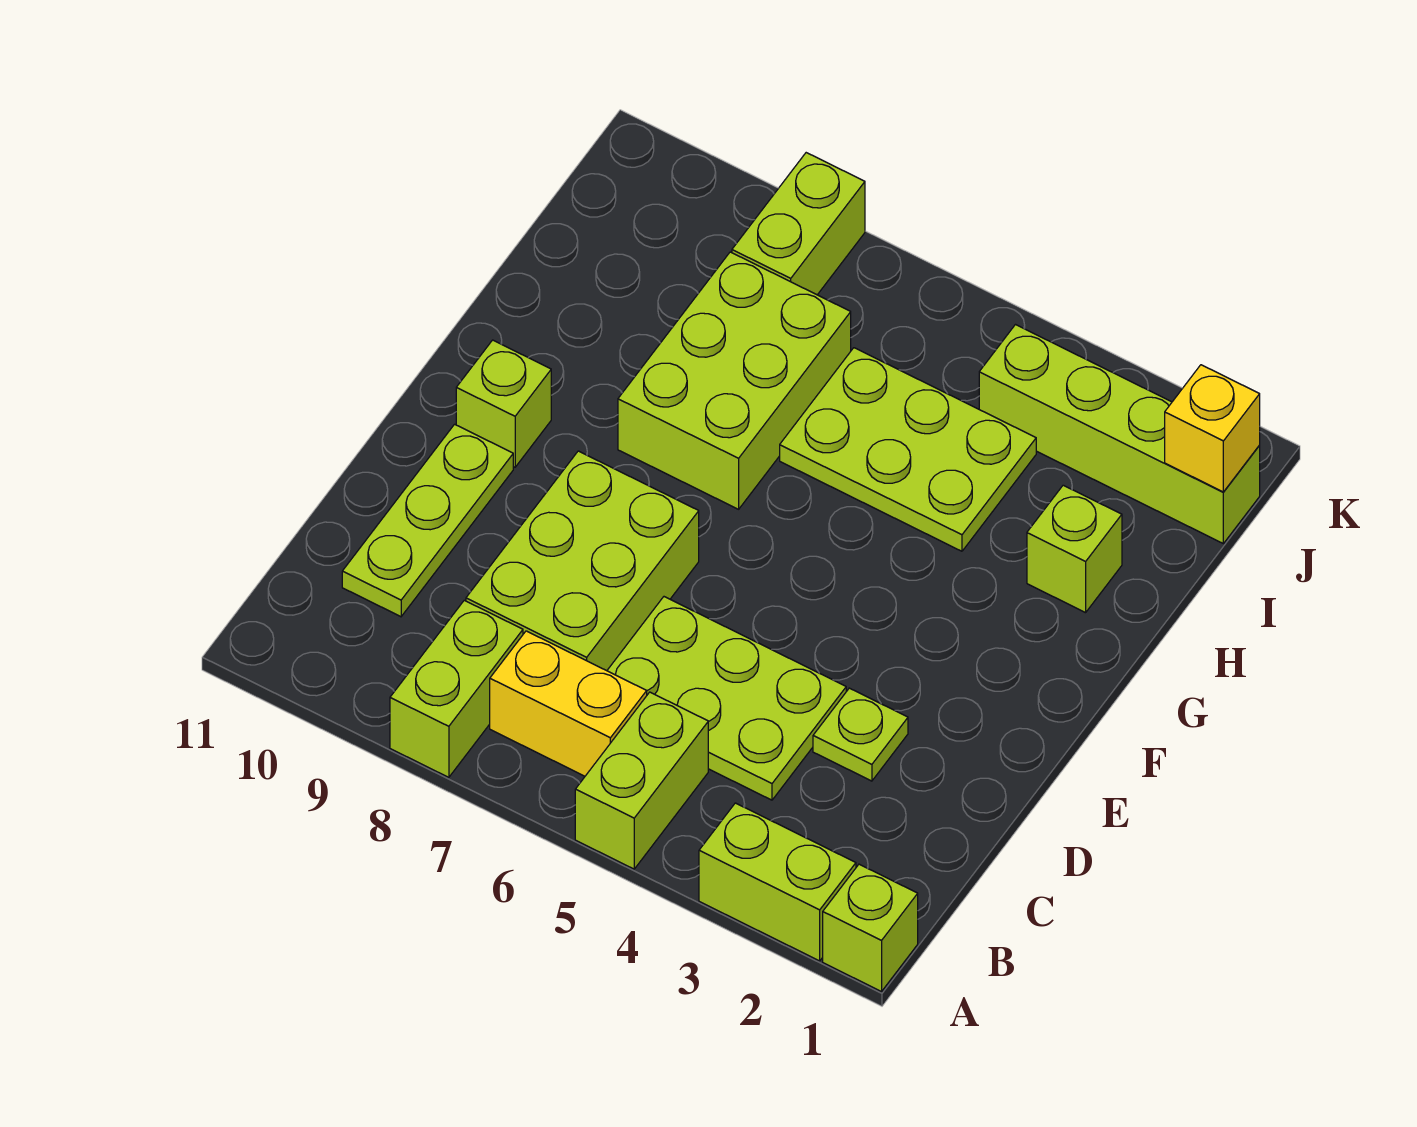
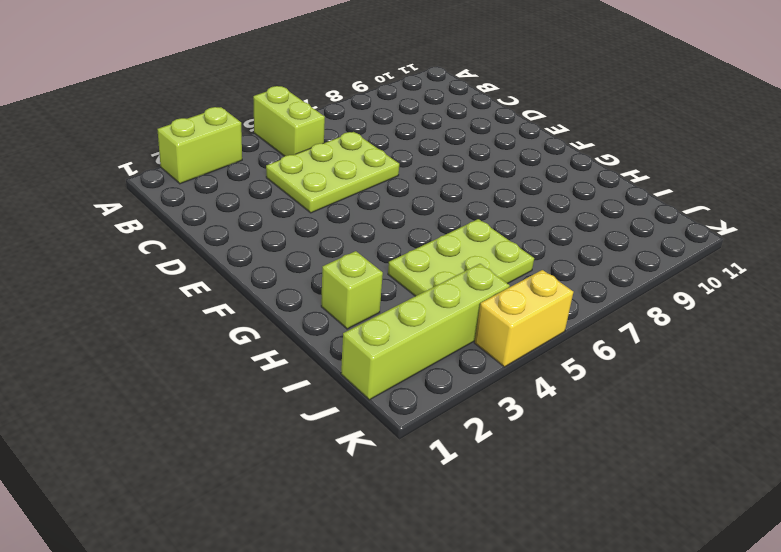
yellow 1x2 brick [474,270,573,367] -> yellow 1x2 brick moved to [490,631,647,776]
none -> lime 1x1 brick [823,864,918,992]
none -> lime 1x2 brick [390,600,523,777]
none -> lime 2x3 brick [466,451,699,671]

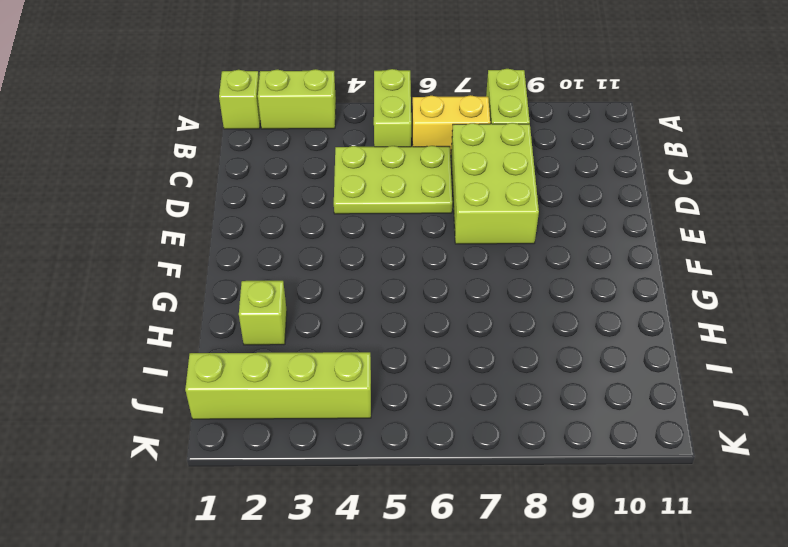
none -> lime 1x3 plate [342,424,513,617]
none -> lime 1x1 plate [813,688,908,781]
none -> lime 1x1 brick [456,340,551,467]

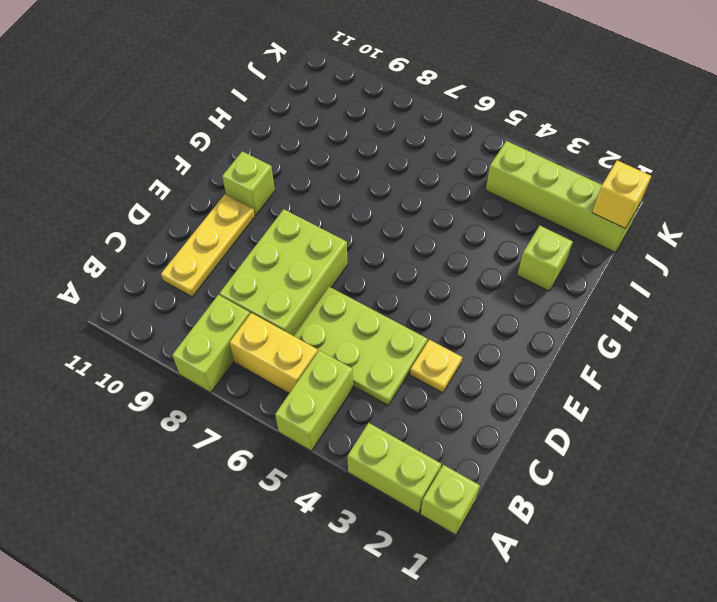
yellow 1x3 plate [161,194,255,297] -> lime 1x3 plate [342,424,513,617]
yellow 1x1 plate [410,340,462,393] -> lime 1x1 plate [813,688,908,781]
none -> lime 2x3 brick [618,252,851,509]
none -> lime 2x3 plate [780,348,1036,551]
none -> lime 1x2 brick [732,153,865,295]

